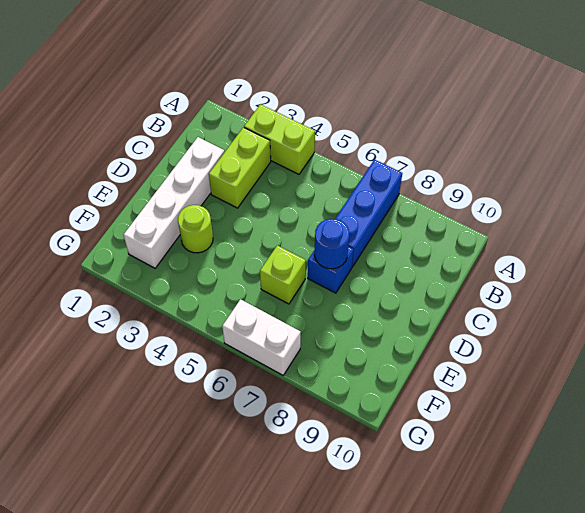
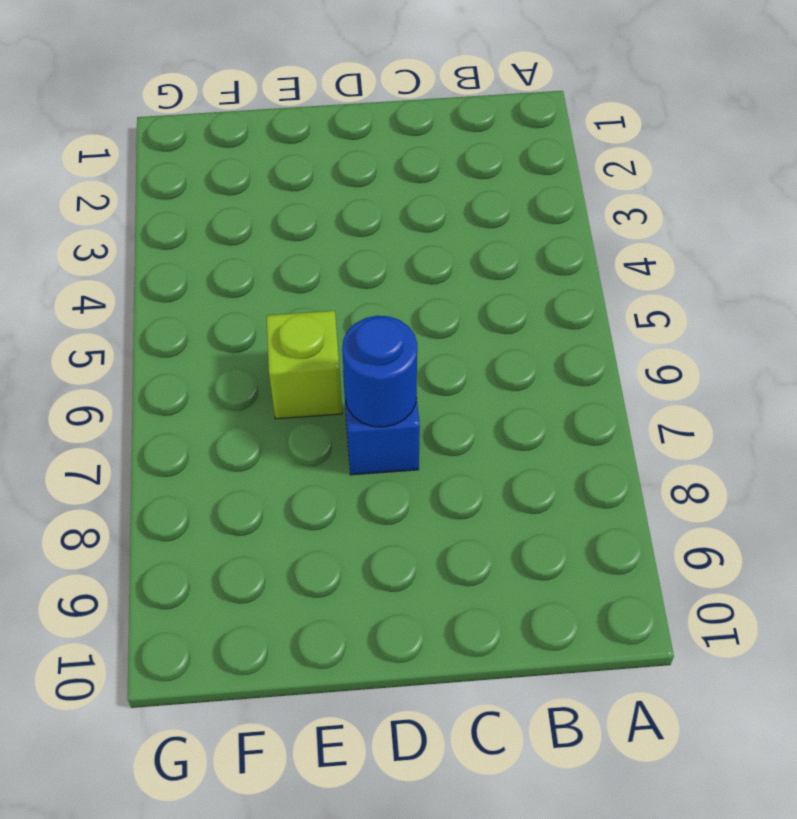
none -> lime 1x2 brick [244,104,315,174]
none -> blue 1x3 brick [335,160,402,267]

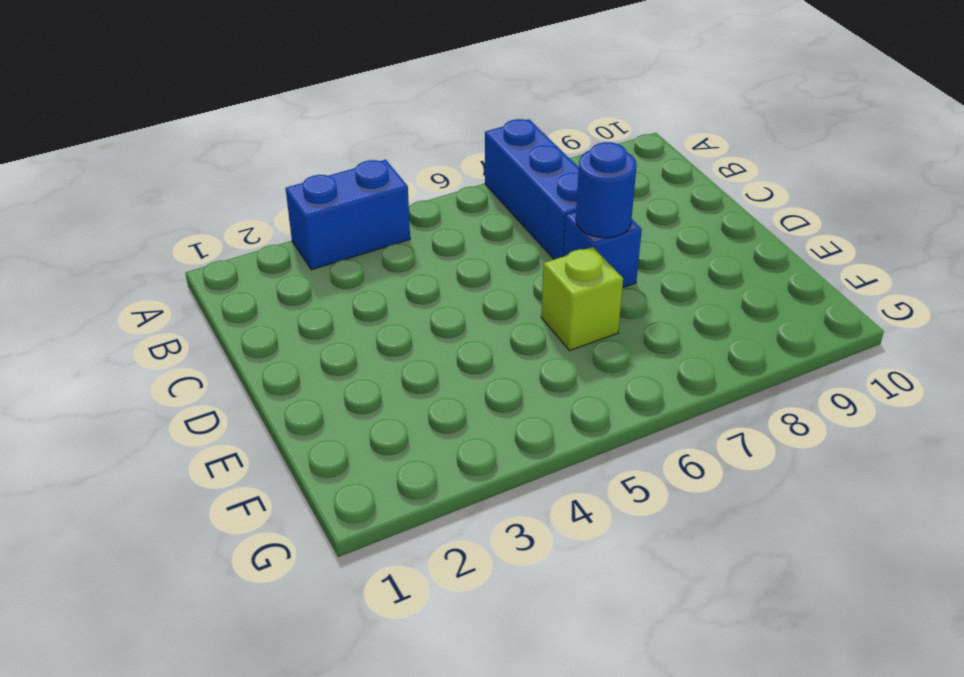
blue 1x2 brick [286,160,410,270] -> lime 1x2 brick [244,104,315,174]
none -> lime 1x2 brick [209,127,271,208]
none -> white 1x4 brick [123,137,225,268]

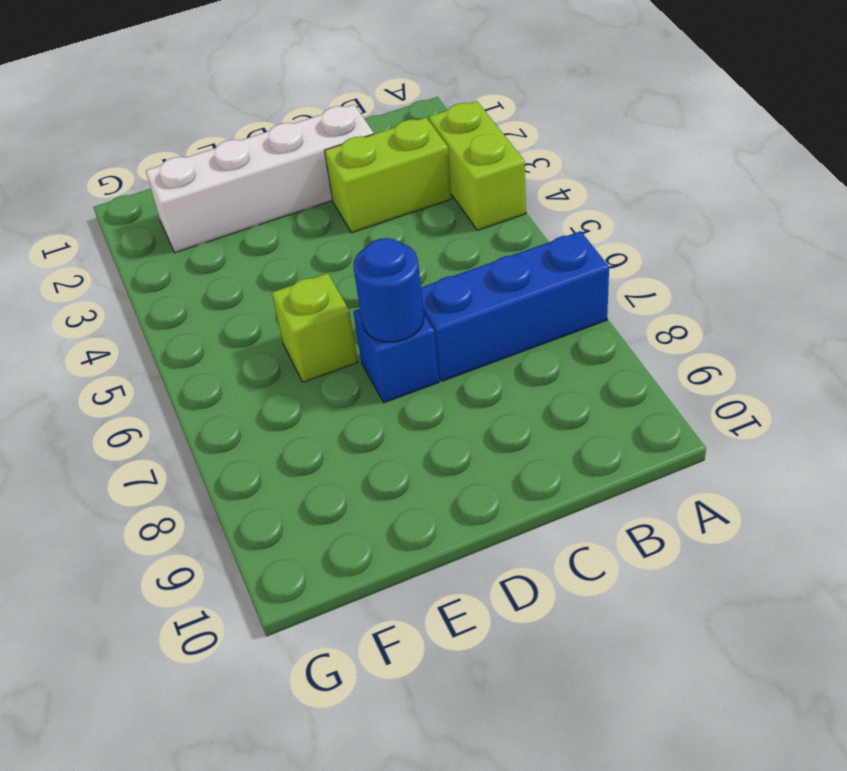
none -> lime 1x1 round brick [178,205,213,253]
none -> white 1x2 brick [222,299,301,375]

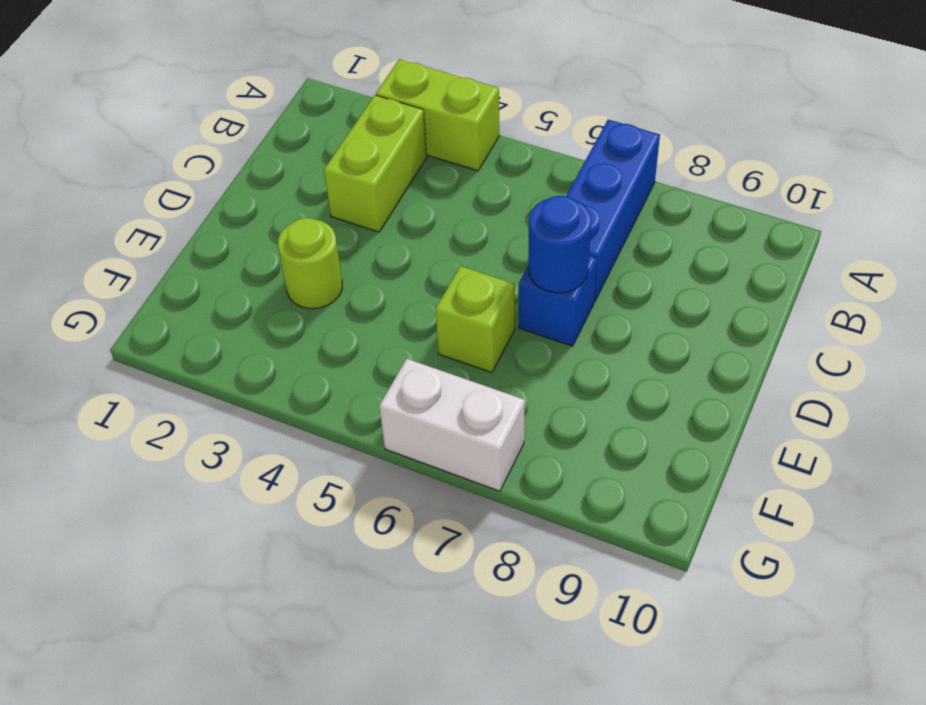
none -> white 1x4 brick [123,137,225,268]

